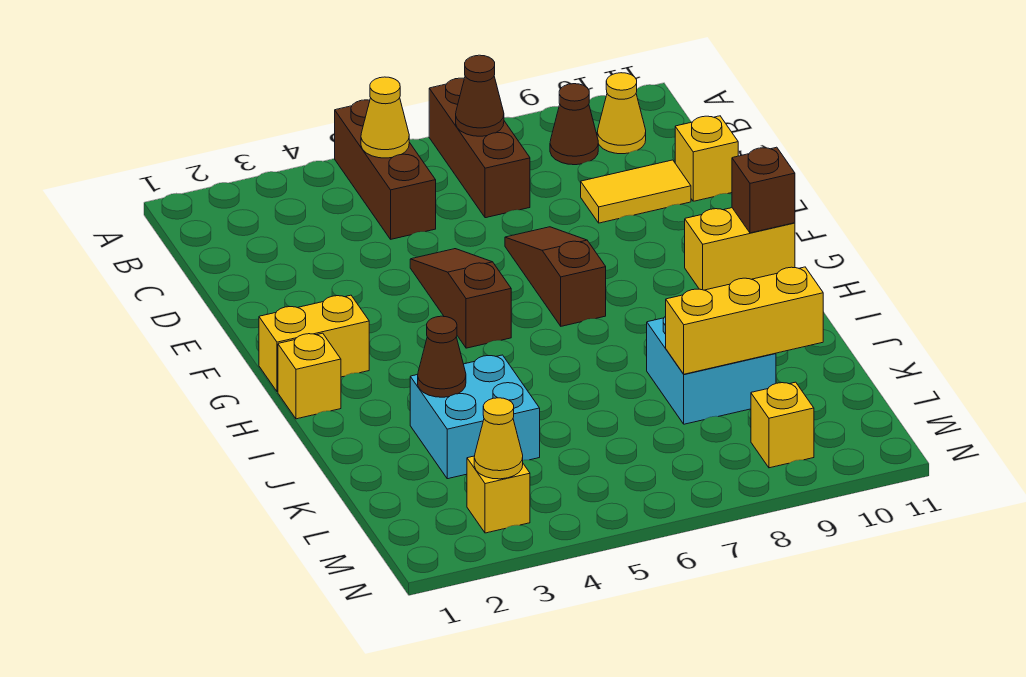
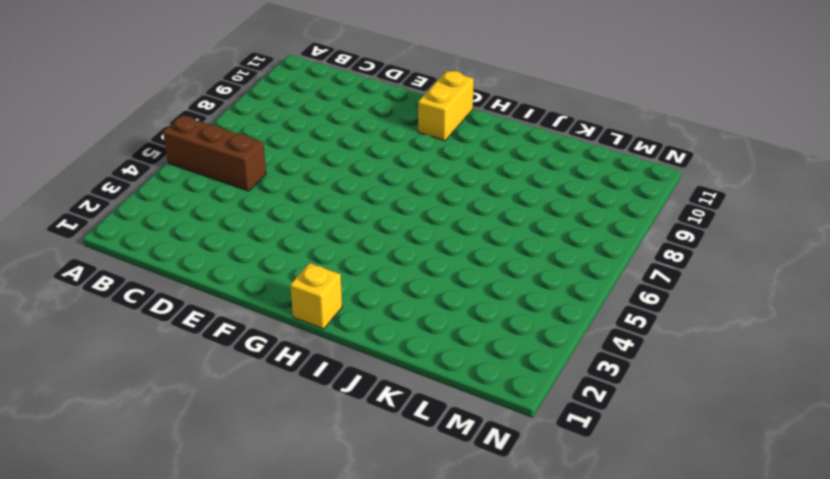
none -> brown 1x3 brick [429,78,530,218]
none -> brown 1x1 cone [550,84,598,165]
none -> yellow 1x1 cone [597,73,646,154]

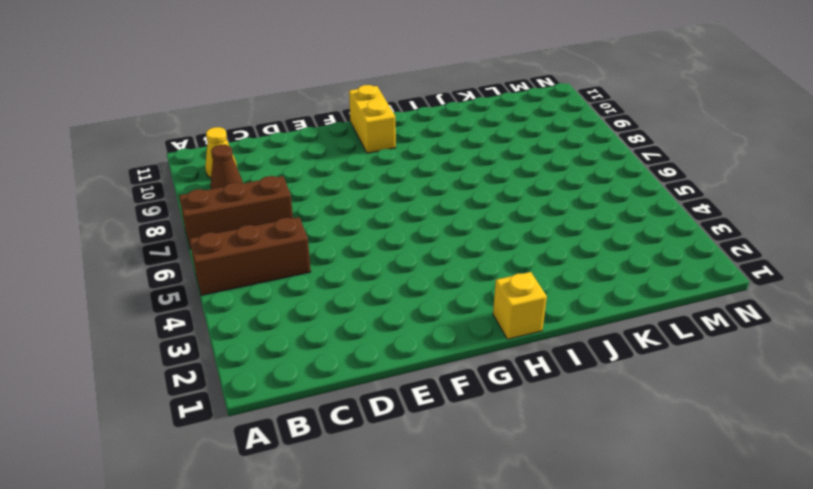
none -> yellow 1x2 tile [581,160,691,223]
none -> yellow 1x1 brick [675,116,738,201]
none -> brown 1x3 slope [410,249,511,348]

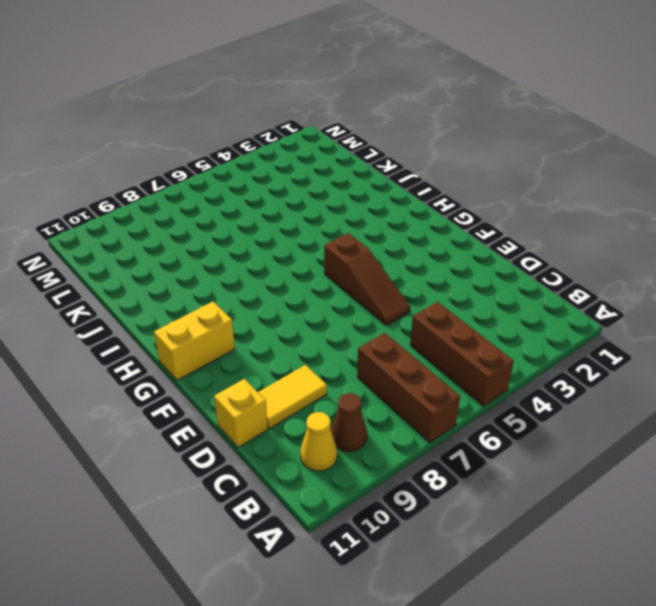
none -> brown 1x3 slope [505,227,606,326]
none -> yellow 1x2 brick [259,295,369,392]
none -> yellow 1x1 brick [278,333,341,419]

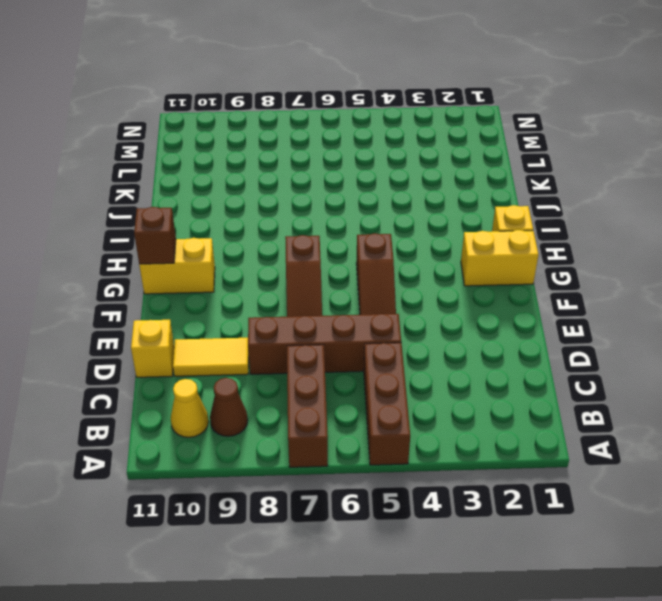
brown 1x4 brick [248,314,401,374] -> none
none -> cyan 2x2 brick [410,355,540,479]
none -> cyan 2x2 brick [647,316,776,424]
none -> yellow 1x1 brick [467,456,530,533]

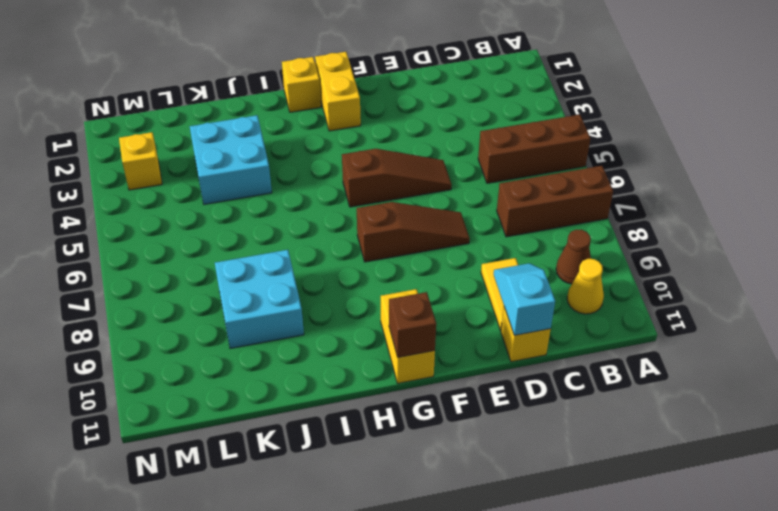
cyan 1x2 slope [494,263,555,335] -> none
none -> yellow 1x1 brick [751,382,814,468]
none -> yellow 1x1 cone [361,77,409,158]
none -> brown 1x1 cone [456,55,504,136]

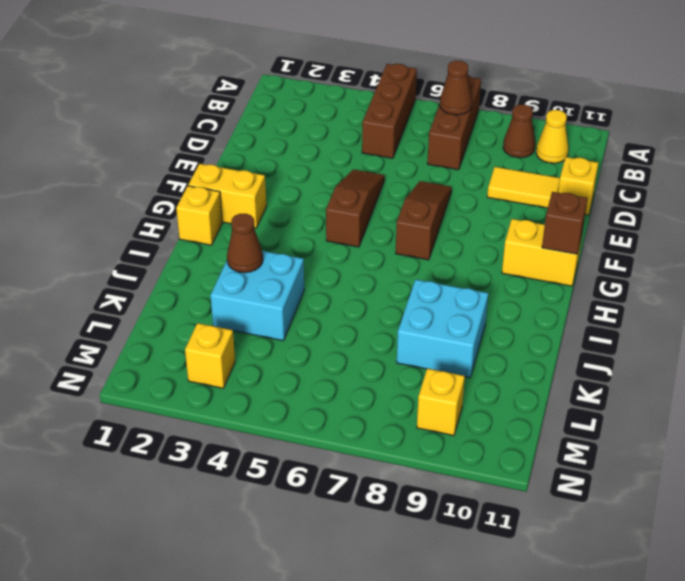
none -> yellow 1x1 cone [361,77,409,158]
none -> yellow 1x3 brick [666,267,823,374]
none -> yellow 1x1 cone [474,398,523,479]

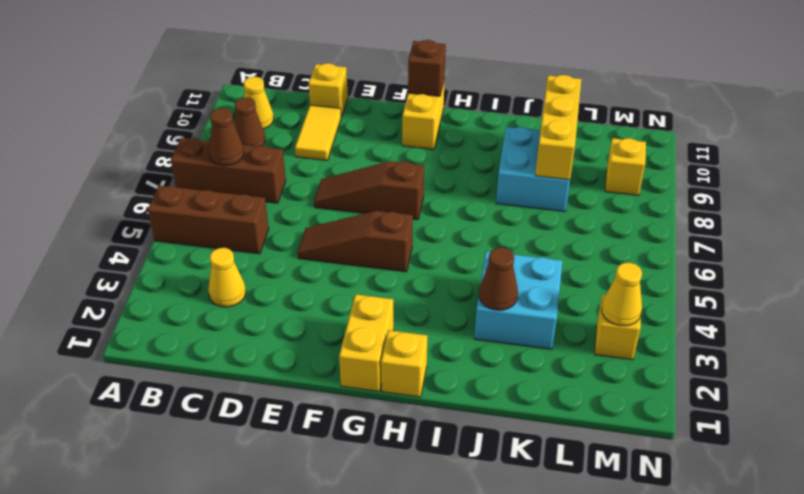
yellow 1x1 cone [208,248,246,307] -> yellow 1x1 cone moved to [361,77,409,158]

